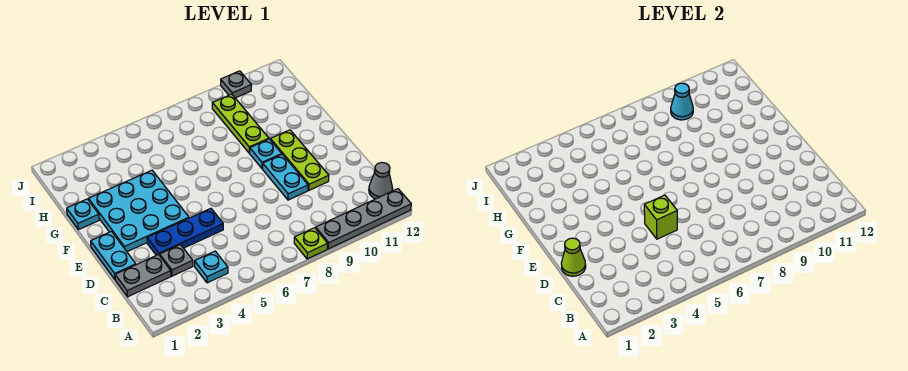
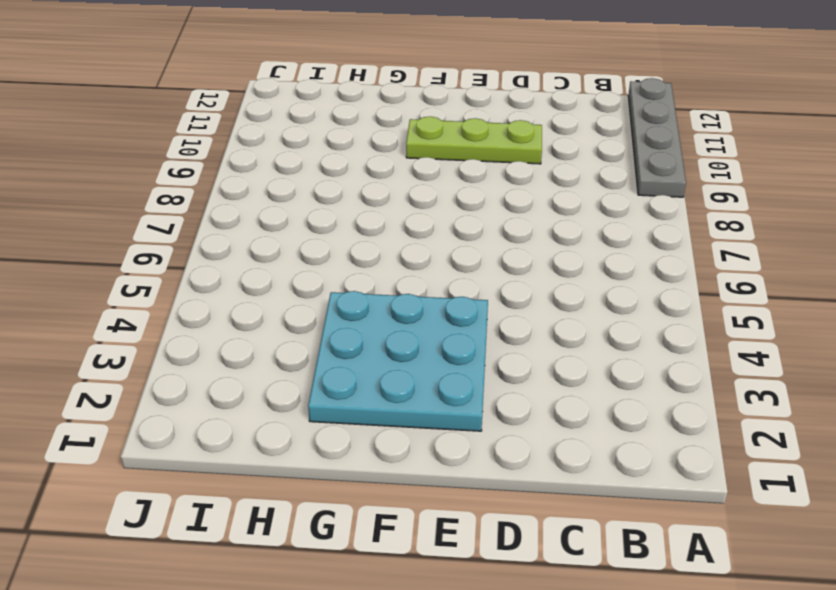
none -> lime 1x1 plate [294,228,328,259]
none -> cyan 1x1 plate [195,251,228,283]
none -> grey 1x1 cone [369,163,393,199]

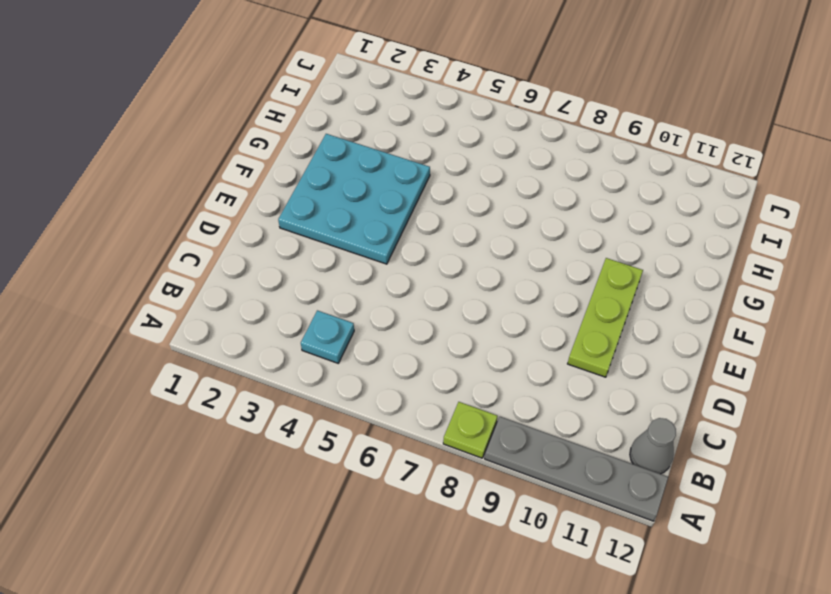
none -> grey 1x2 plate [115,255,171,297]
none -> grey 1x1 plate [160,245,193,276]
none -> cyan 1x2 plate [91,231,136,279]

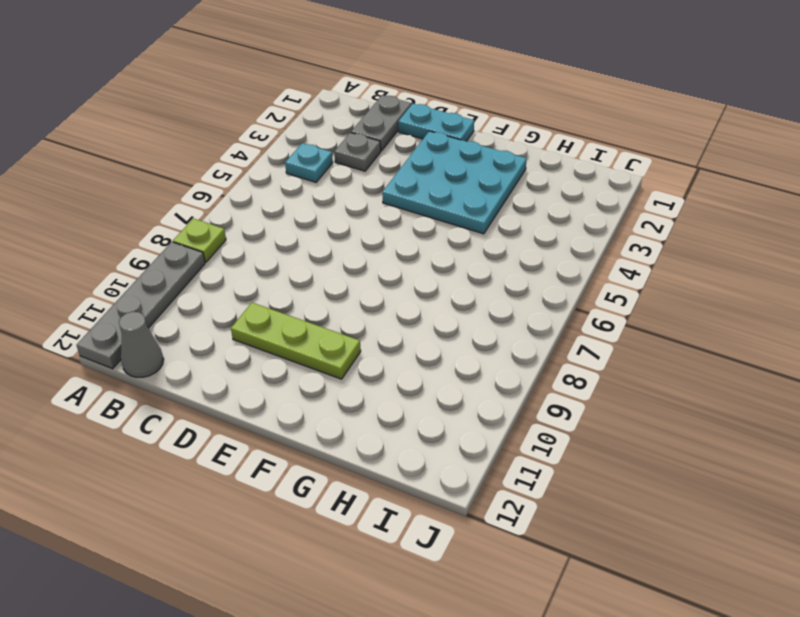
none -> blue 1x3 plate [147,208,223,256]
none -> cyan 1x2 plate [263,154,308,200]
none -> cyan 1x1 plate [250,139,282,169]

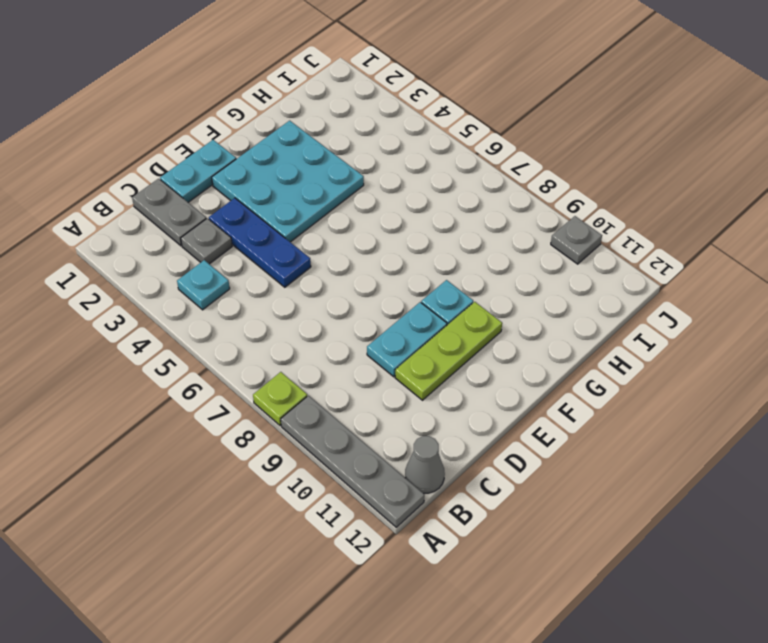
none -> cyan 1x1 plate [67,199,99,230]
none -> lime 1x3 plate [212,94,269,153]
none -> lime 1x1 cone [561,238,586,276]

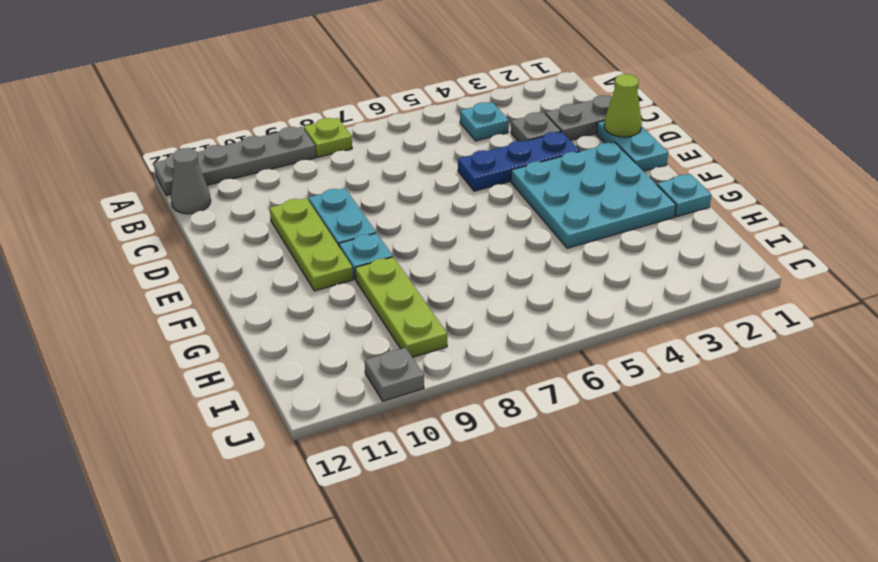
none -> lime 1x1 brick [644,195,677,239]
none -> cyan 1x1 cone [671,83,693,120]

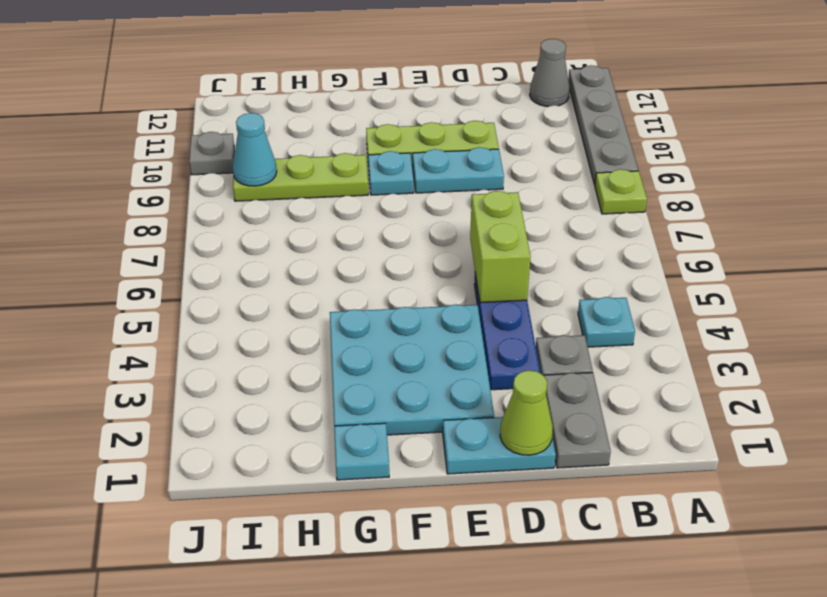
lime 1x2 brick [470,191,531,303] -> lime 1x1 brick [644,195,677,239]

